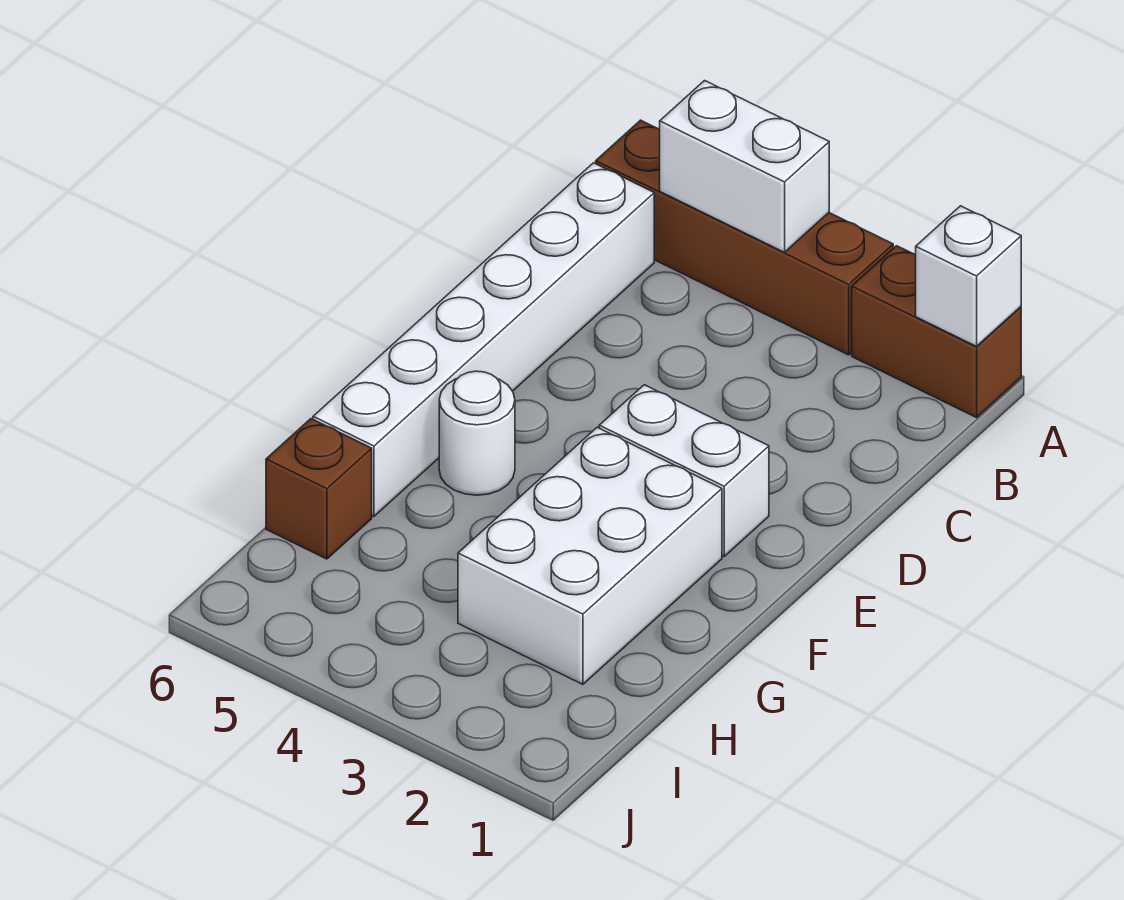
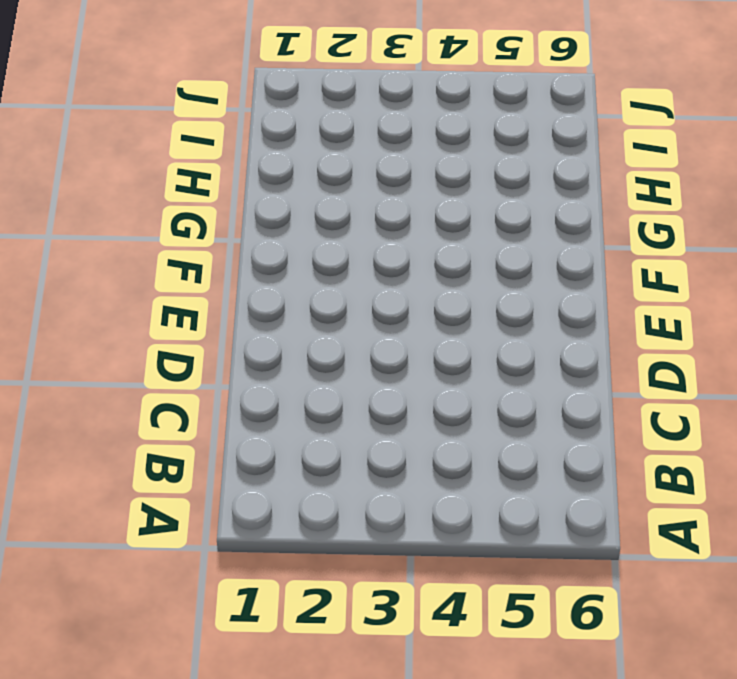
none -> brown 1x2 brick [852,246,1021,418]
none -> brown 1x4 brick [596,120,893,355]

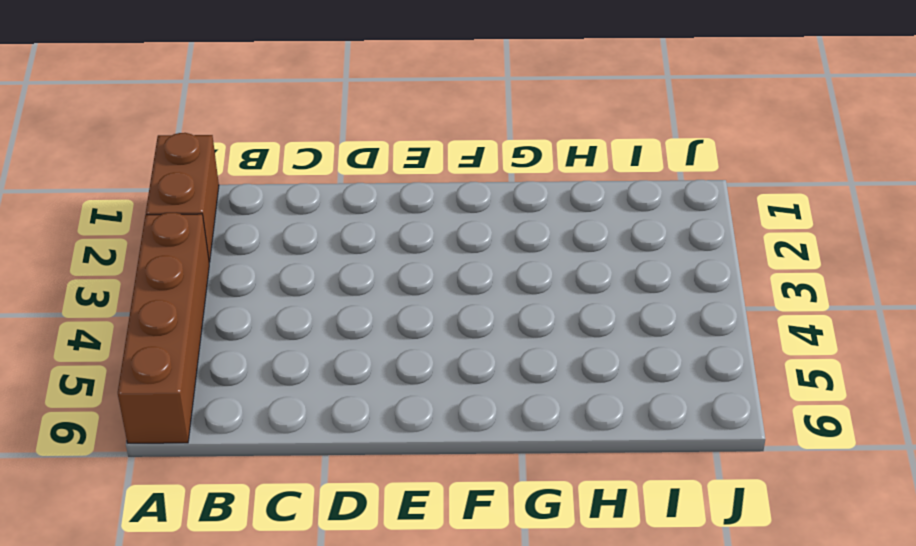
none -> white 1x6 brick [313,163,654,516]
none -> white 1x2 brick [599,385,769,556]

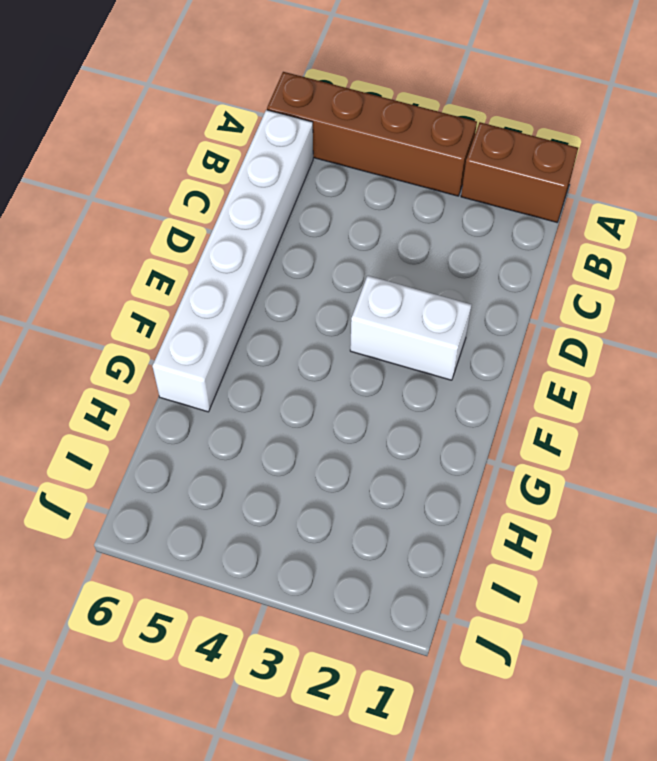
none -> white 2x3 brick [458,427,722,684]
none -> white 1x1 round brick [439,371,515,495]

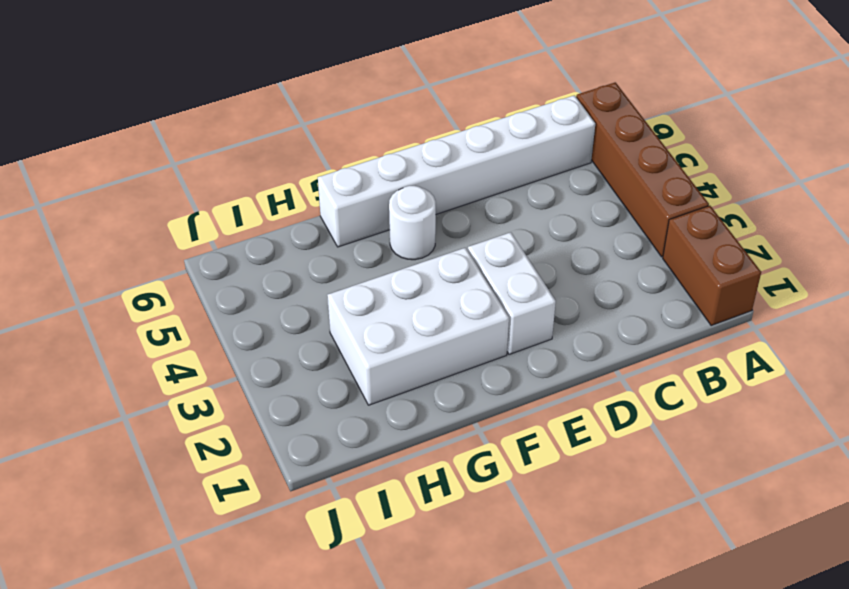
none -> brown 1x1 brick [266,419,372,559]
none -> white 1x1 brick [916,206,1021,346]

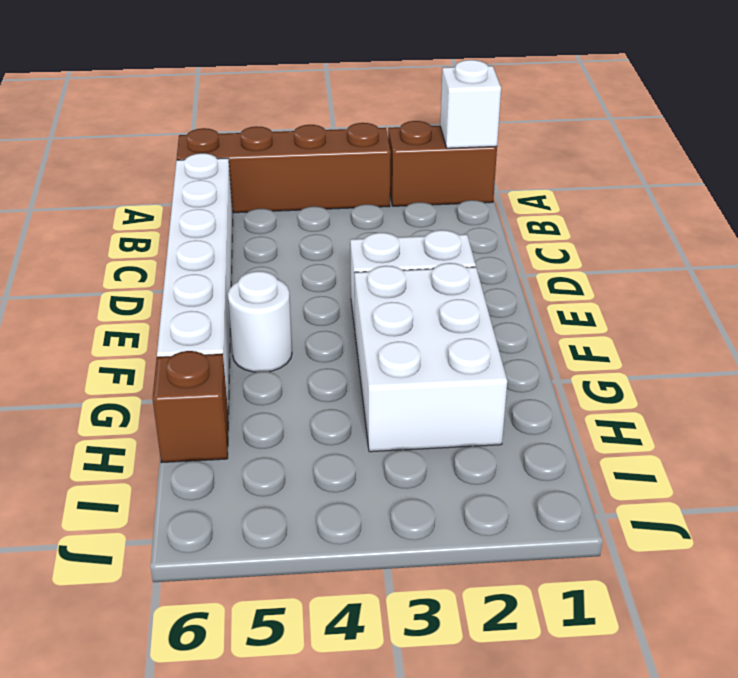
none -> white 1x2 brick [660,81,829,252]

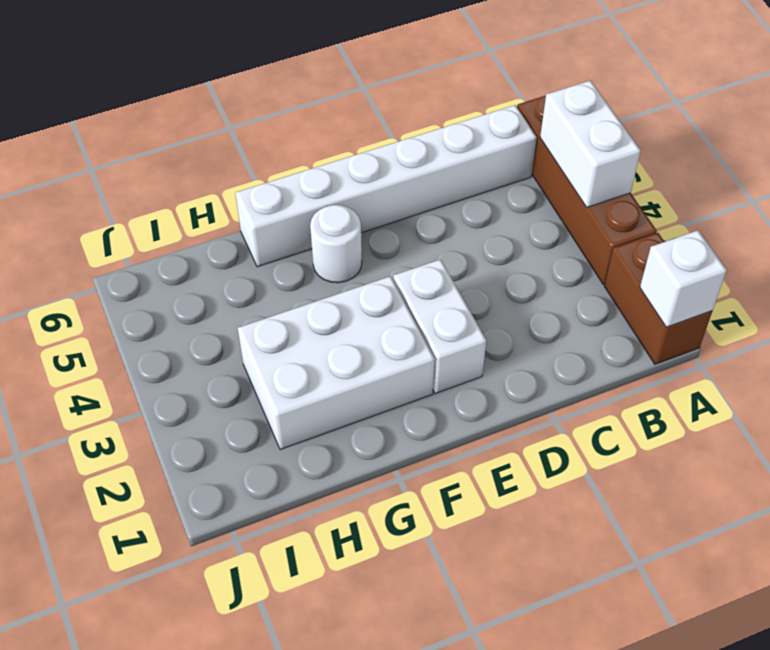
none -> brown 1x1 brick [266,419,372,559]

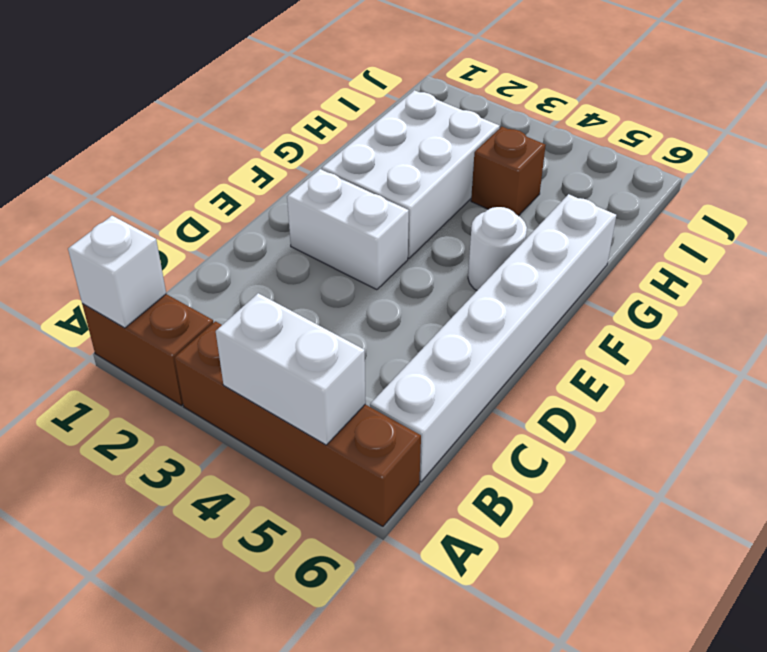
brown 1x1 brick [471,127,546,216] -> brown 1x1 brick moved to [266,419,372,559]

